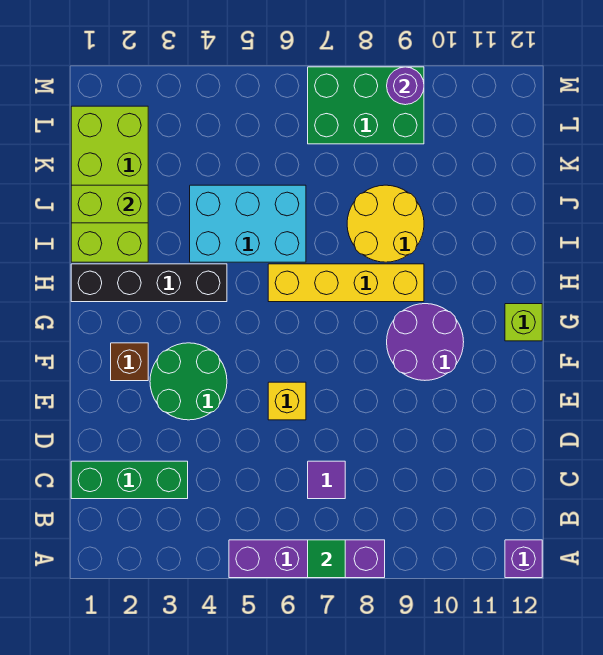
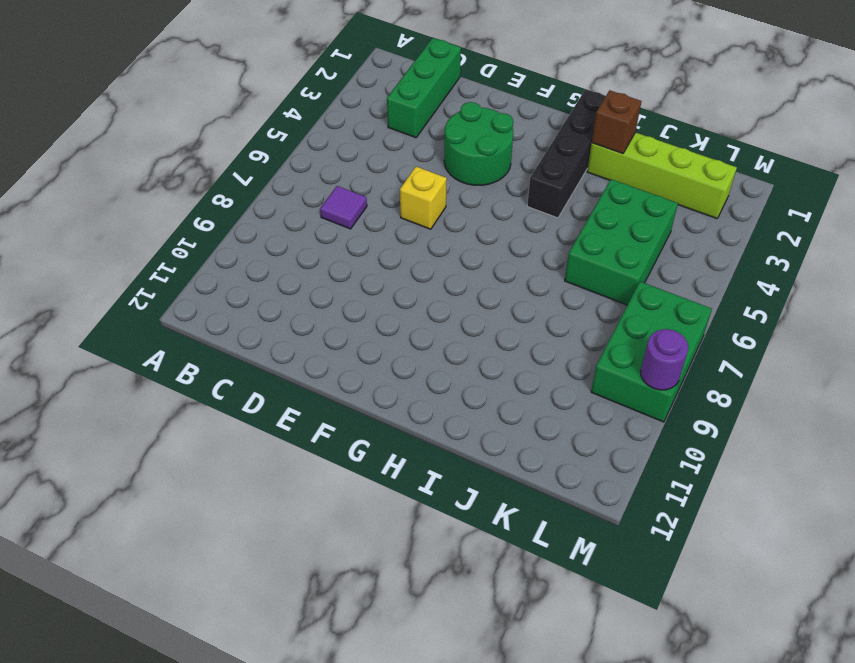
lime 1x4 brick [587,132,737,219] -> lime 2x4 brick [71,106,148,262]
brown 1x1 brick [592,90,641,154] -> brown 1x1 brick moved to [111,343,148,381]
green 2x3 brick [565,179,678,305] -> cyan 2x3 brick [190,185,306,262]
none -> purple 1x4 brick [229,540,385,578]
none -> purple 1x1 brick [505,540,542,578]
none -> purple 2x2 round brick [387,304,464,380]

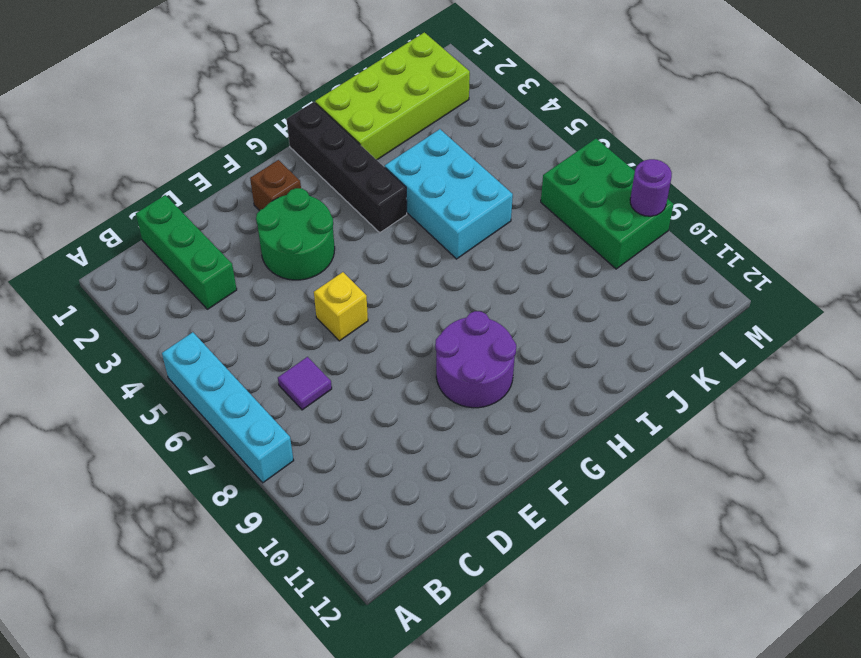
cyan 1x4 brick [162,332,294,483] -> purple 1x4 brick [229,540,385,578]
none -> purple 1x1 brick [505,540,542,578]
none -> lime 1x1 brick [505,304,542,341]
none -> yellow 1x4 brick [268,264,424,302]

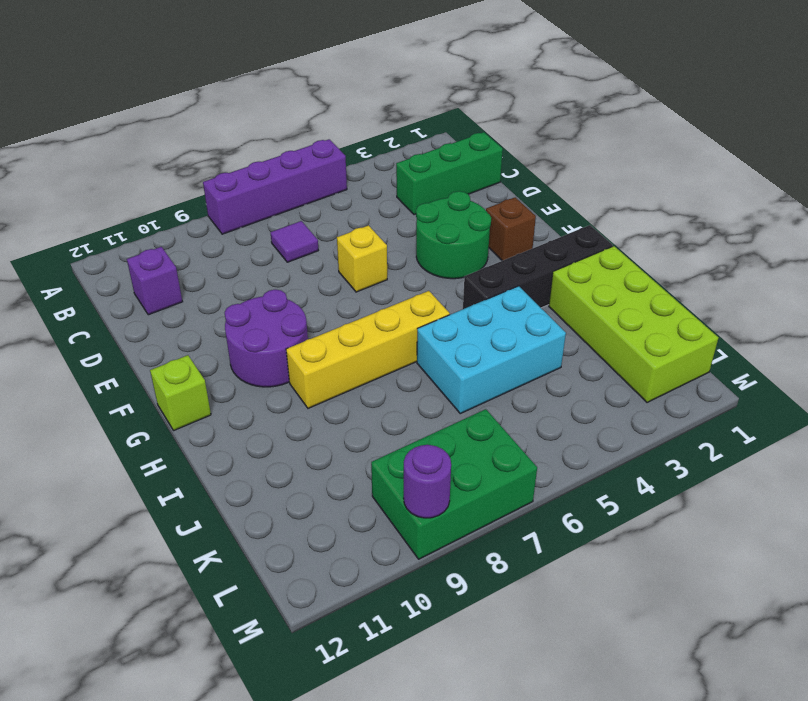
purple 1x1 brick [127,247,182,315] -> purple 1x1 brick moved to [505,540,542,578]
none -> yellow 2x2 round brick [347,185,424,262]
none -> green 1x1 tile [308,540,345,578]
none -> lime 1x2 brick [71,185,148,223]

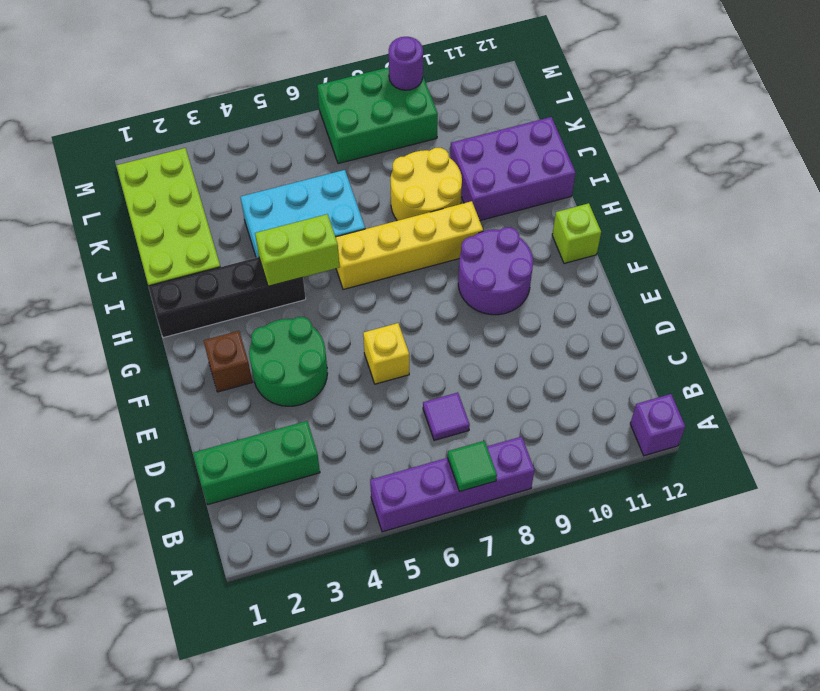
lime 1x2 brick [255,214,340,286] -> lime 1x2 brick moved to [71,185,148,223]
purple 2x3 brick [450,117,576,220] -> none

